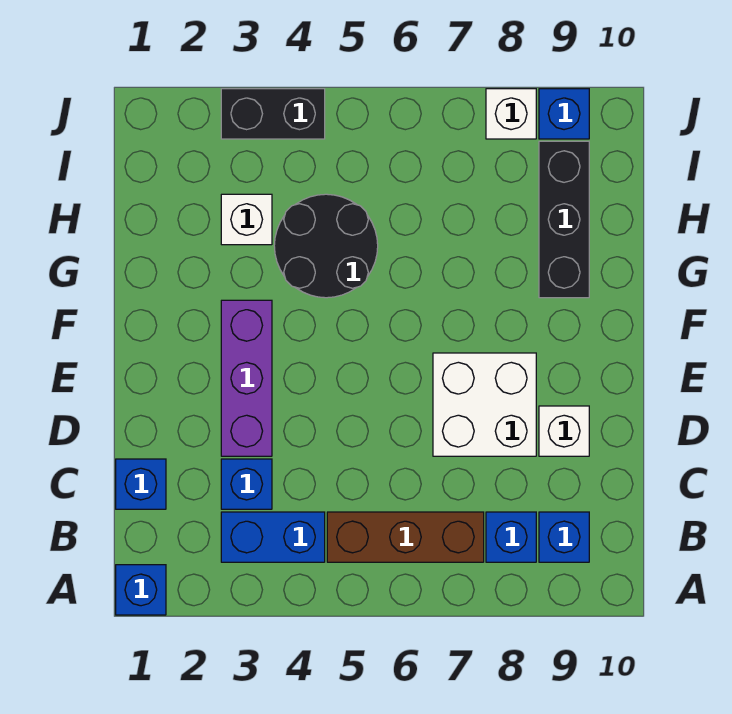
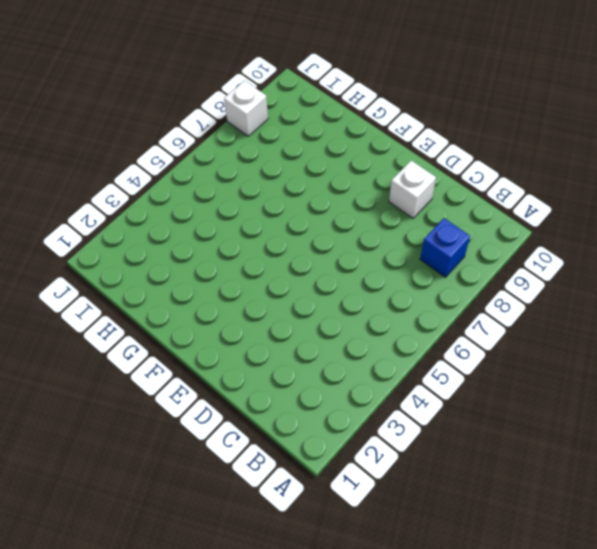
none -> blue 1x1 brick [116,565,166,615]
none -> blue 1x2 brick [221,512,325,562]
none -> brown 1x3 brick [327,512,484,562]

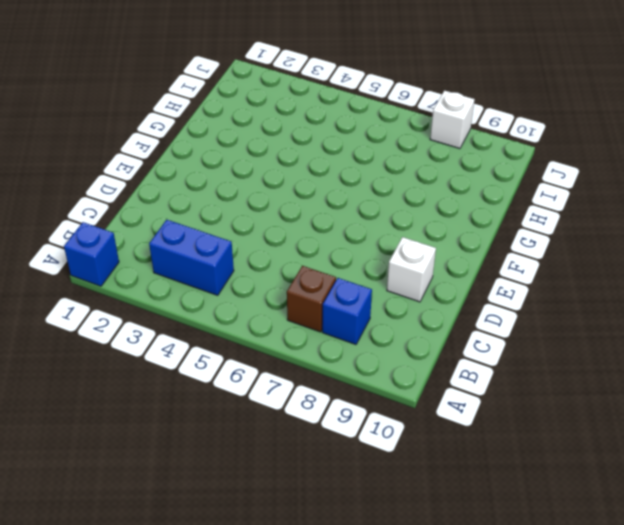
brown 1x1 brick [287,266,336,332] -> brown 1x3 brick [327,512,484,562]
none -> blue 1x1 brick [539,512,589,562]
none -> blue 1x1 brick [116,459,166,509]
none -> blue 1x1 brick [221,459,272,509]

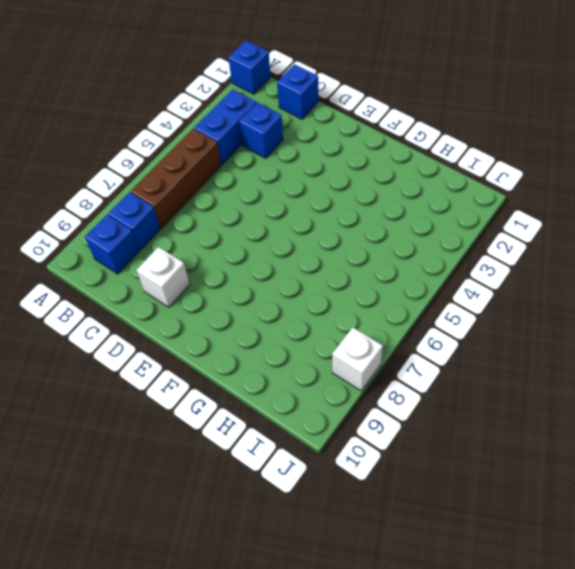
none -> purple 1x3 brick [221,300,272,456]
none -> white 2x2 brick [433,353,536,456]
none -> black 2x2 round brick [274,194,378,298]

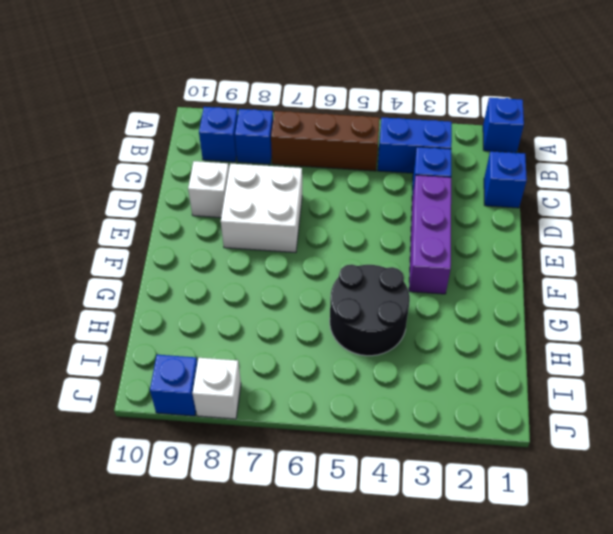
none -> black 1x3 brick [539,141,589,298]
none -> white 1x1 brick [221,194,272,245]
none -> black 1x2 brick [221,89,325,139]

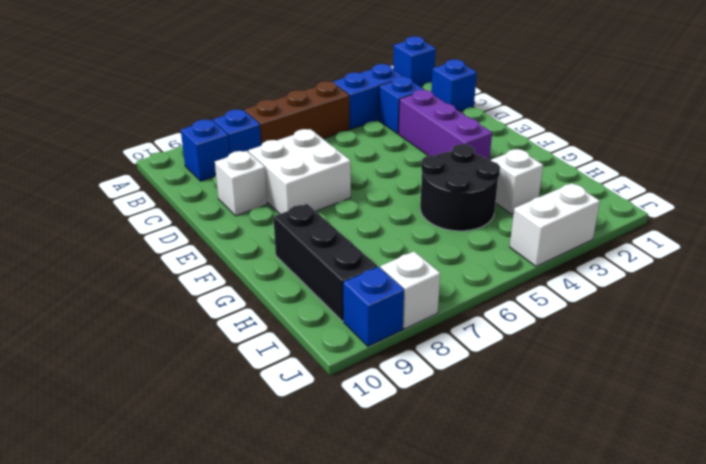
white 1x2 brick [510,183,600,266] -> black 1x2 brick [221,89,325,139]

